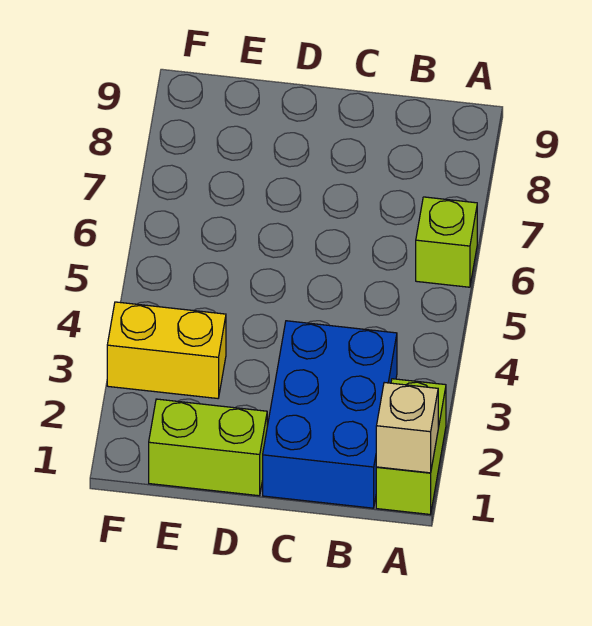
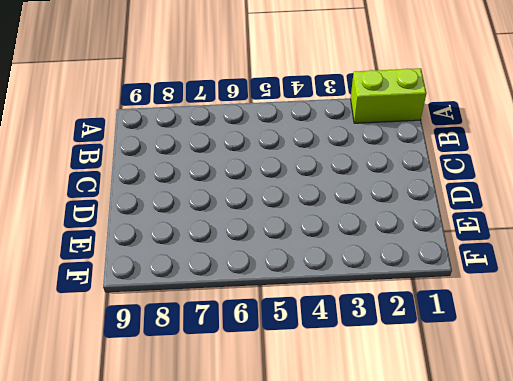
none -> lime 1x1 brick [416,197,477,287]
none -> blue 2x3 brick [263,321,397,508]

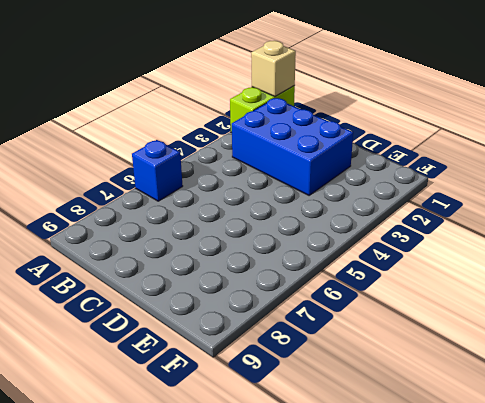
blue 1x1 brick [132,140,183,201] -> lime 1x1 brick [416,197,477,287]
blue 2x3 brick [232,98,353,195] -> blue 2x3 brick turned to [263,321,397,508]
none -> lime 1x2 brick [149,399,267,496]
none -> yellow 1x2 brick [107,302,226,398]

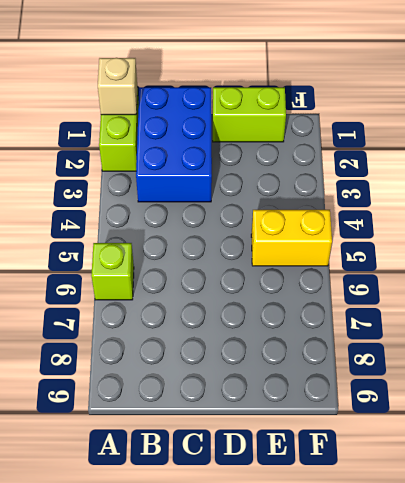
yellow 1x2 brick [251,210,332,266] -> yellow 1x2 brick moved to [107,302,226,398]

